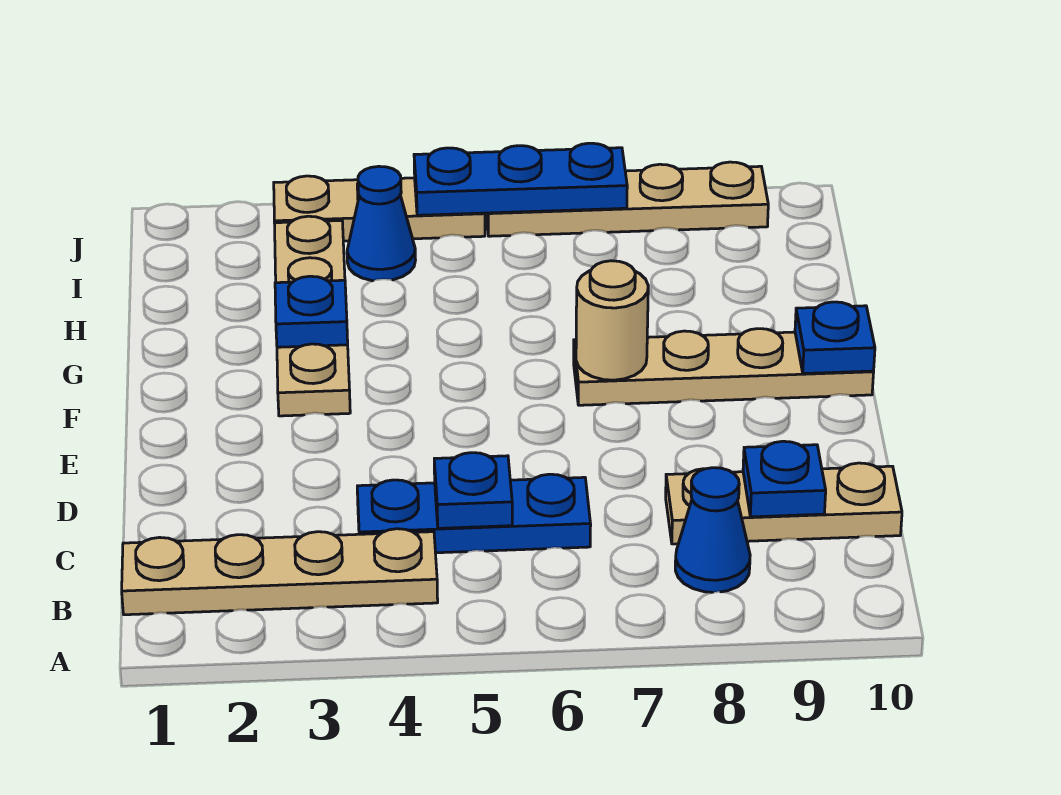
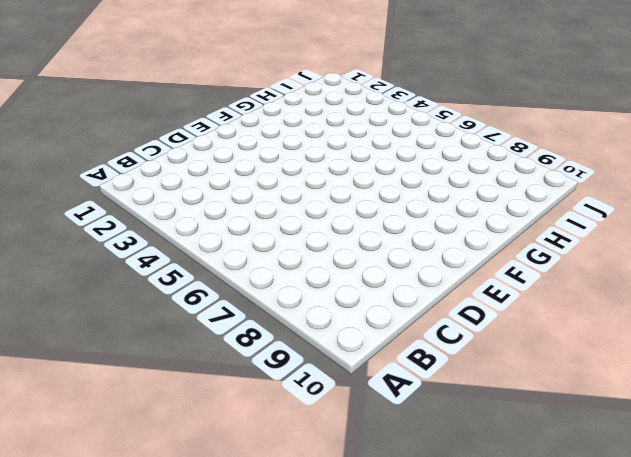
none -> tan 1x4 plate [122,529,438,615]
none -> blue 1x1 cone [675,468,750,592]
none -> blue 1x3 plate [357,474,591,553]

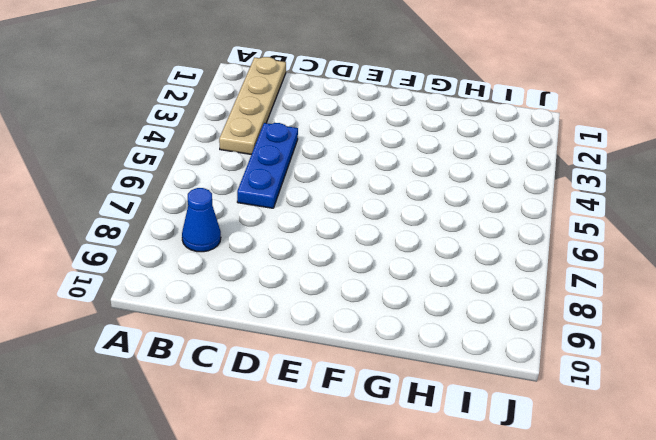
none -> tan 1x3 plate [666,463,902,544]
none -> tan 1x4 plate [275,216,350,416]
none -> tan 1x4 plate [574,329,874,405]

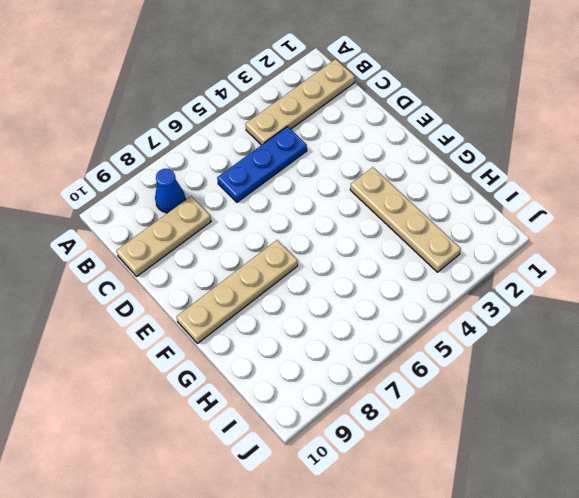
none -> blue 1x1 cone [347,166,415,281]
none -> tan 1x3 plate [274,176,485,241]
none -> tan 1x4 plate [486,162,768,236]

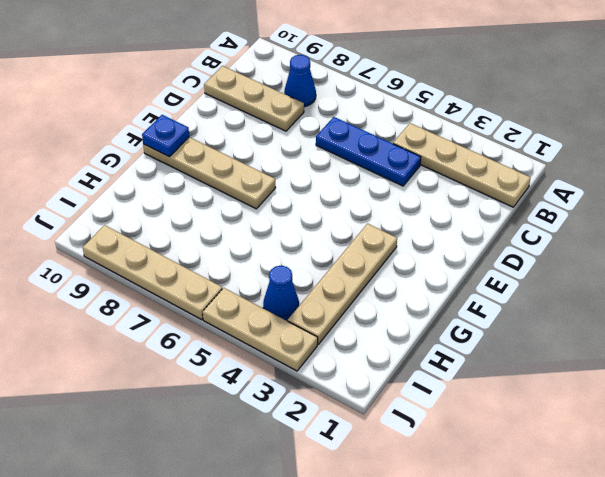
none -> blue 1x1 plate [434,453,512,528]
none -> blue 1x1 plate [743,441,826,517]
none -> tan 1x1 round brick [576,261,648,380]

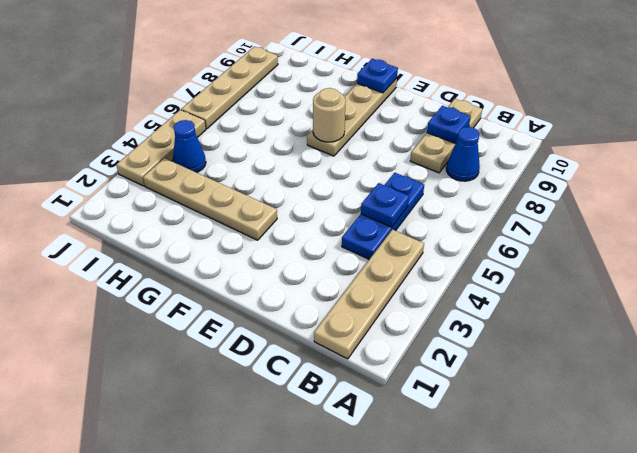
none -> blue 1x1 plate [275,276,348,347]
none -> blue 1x3 plate [414,143,627,215]

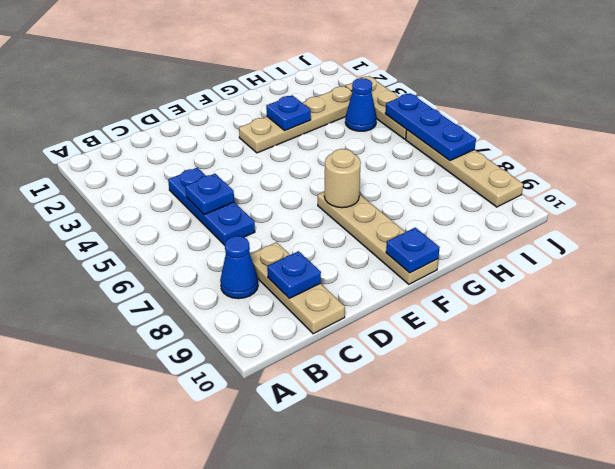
none -> tan 1x4 plate [122,529,438,615]

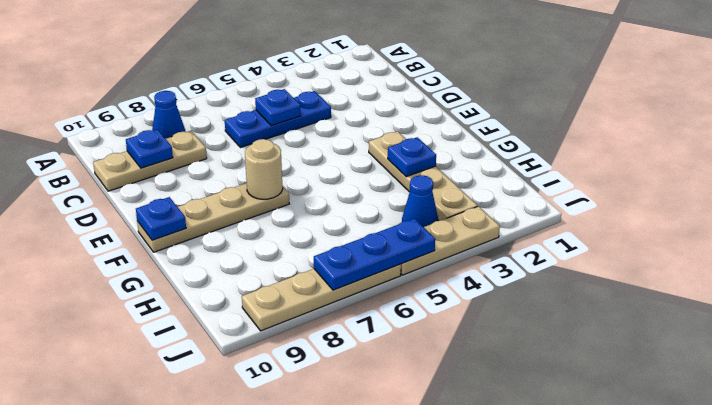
none -> tan 1x4 plate [122,529,438,615]

